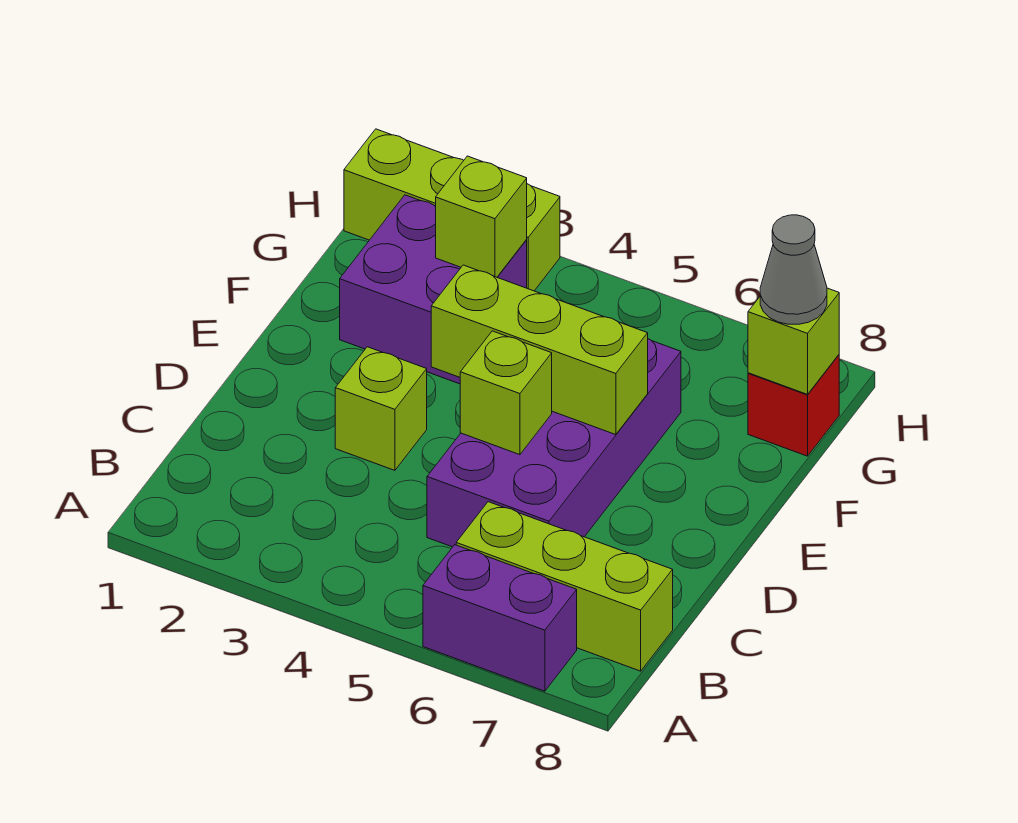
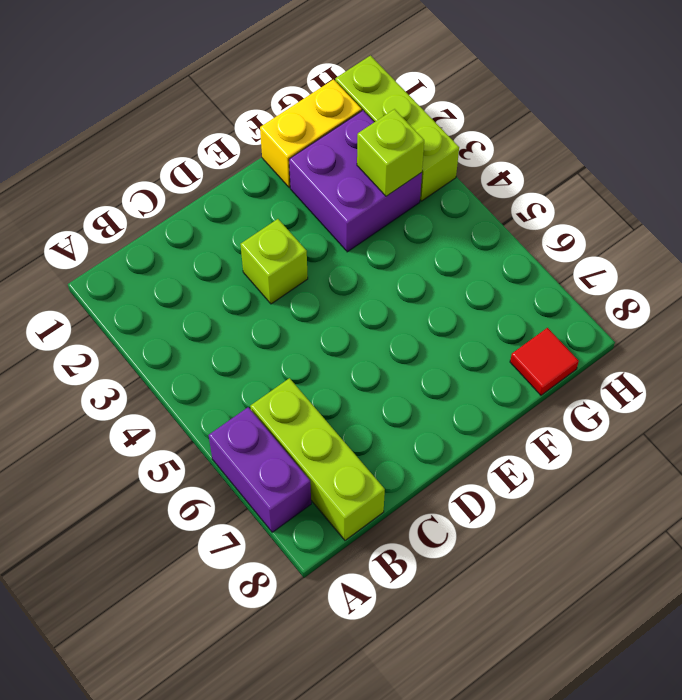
yellow 1x2 brick [260,80,362,188] -> none
red 1x1 tile [510,328,579,395] -> red 1x1 brick [748,355,839,456]
none -> purple 2x4 brick [427,339,681,547]
none -> lime 1x1 brick [460,331,552,455]
none -> lime 1x3 brick [431,265,648,435]

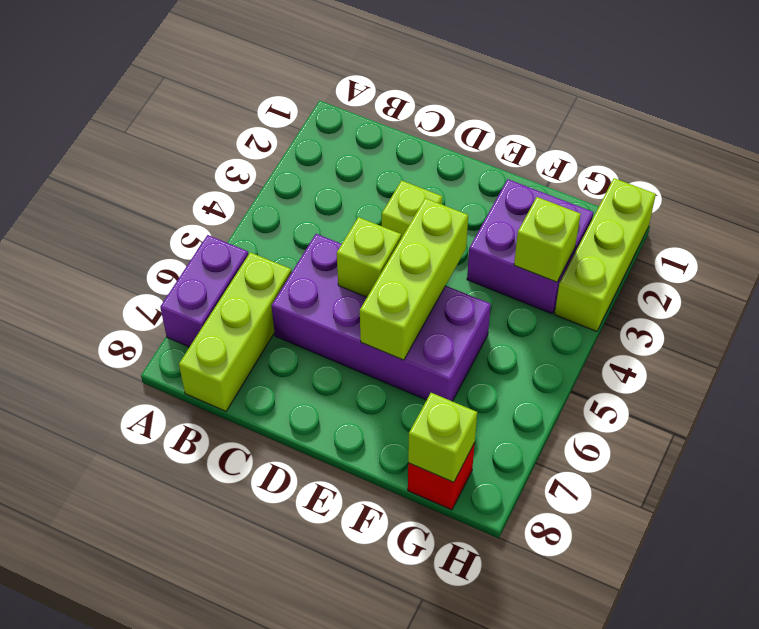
none -> grey 1x1 cone [760,215,827,324]

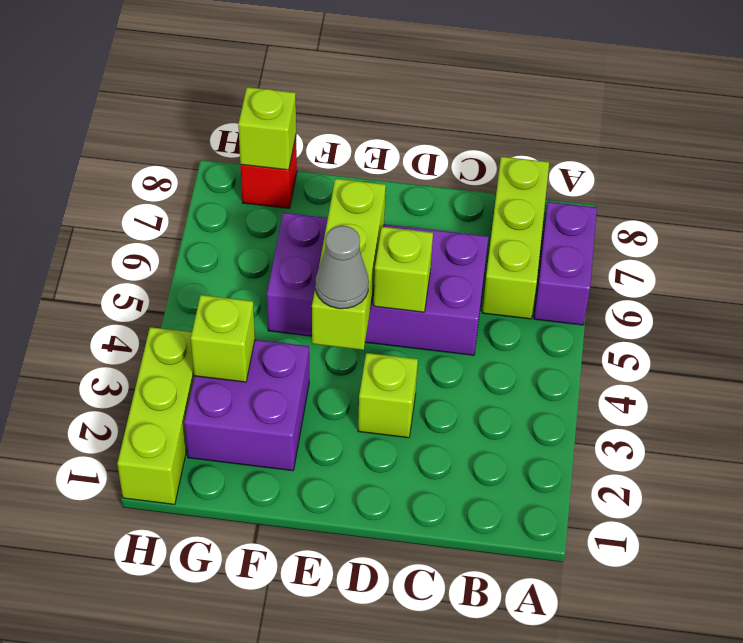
grey 1x1 cone [316,226,369,309] -> grey 1x1 cone moved to [760,215,827,324]

